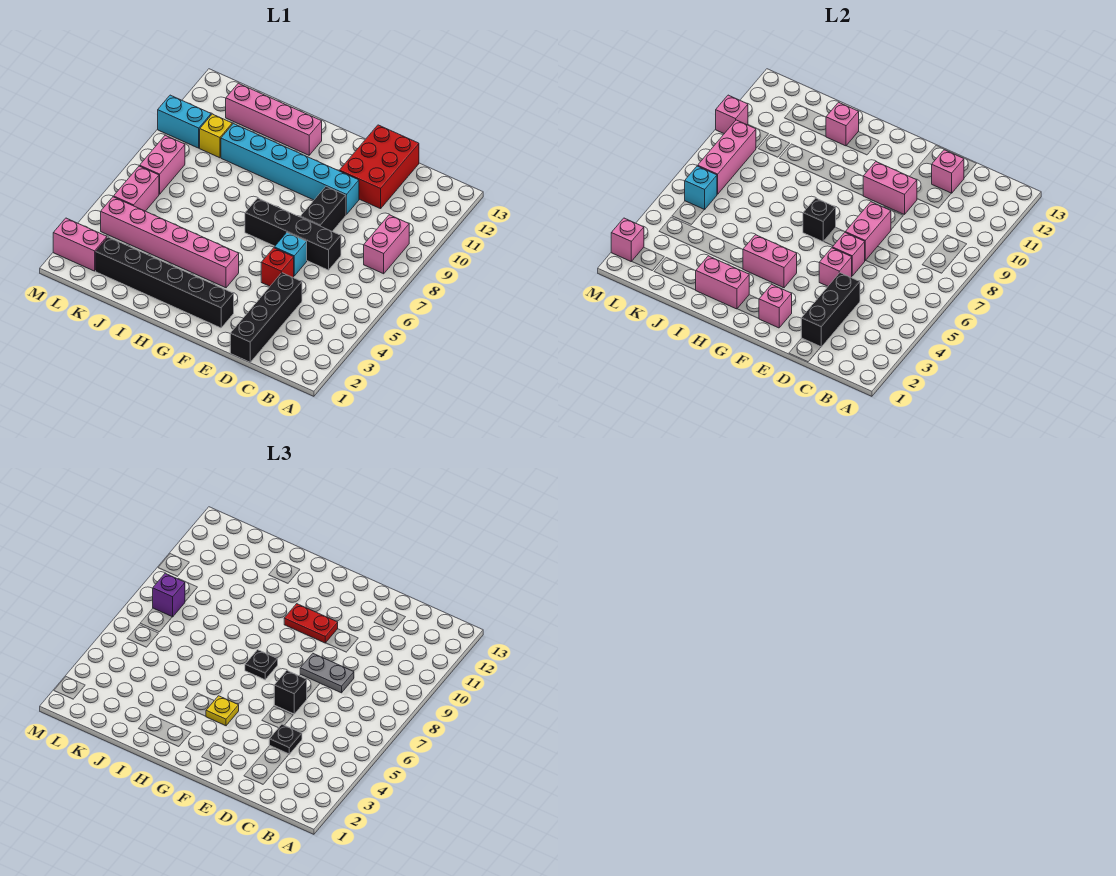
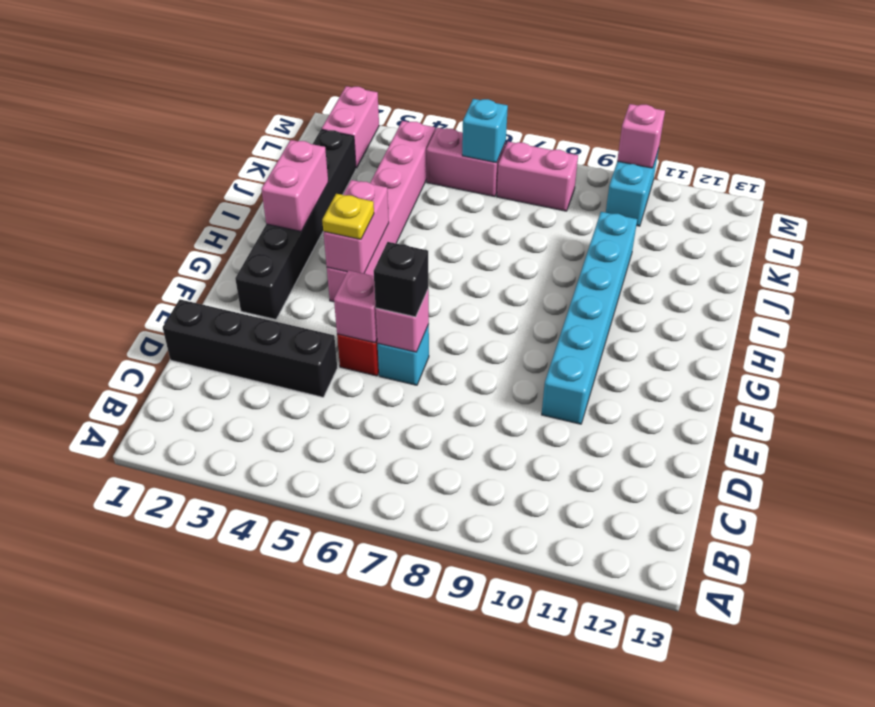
none -> pink 1x2 brick [364,215,409,274]
none -> black 1x4 brick [245,198,341,270]
none -> red 2x3 brick [339,125,419,209]
none -> black 1x2 brick [300,187,346,231]

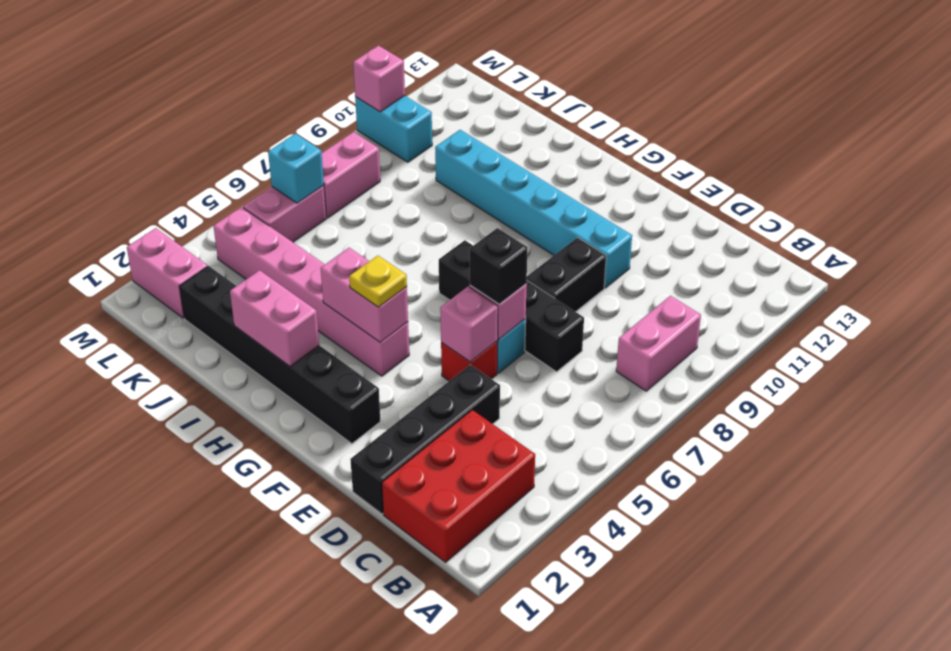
red 2x3 brick [382,410,535,562] -> red 2x3 brick moved to [339,125,419,209]
none -> pink 1x4 brick [226,83,322,155]
none -> yellow 1x1 brick [200,114,232,158]
none -> black 1x3 brick [801,273,860,347]
none -> pink 1x1 brick [932,150,964,193]

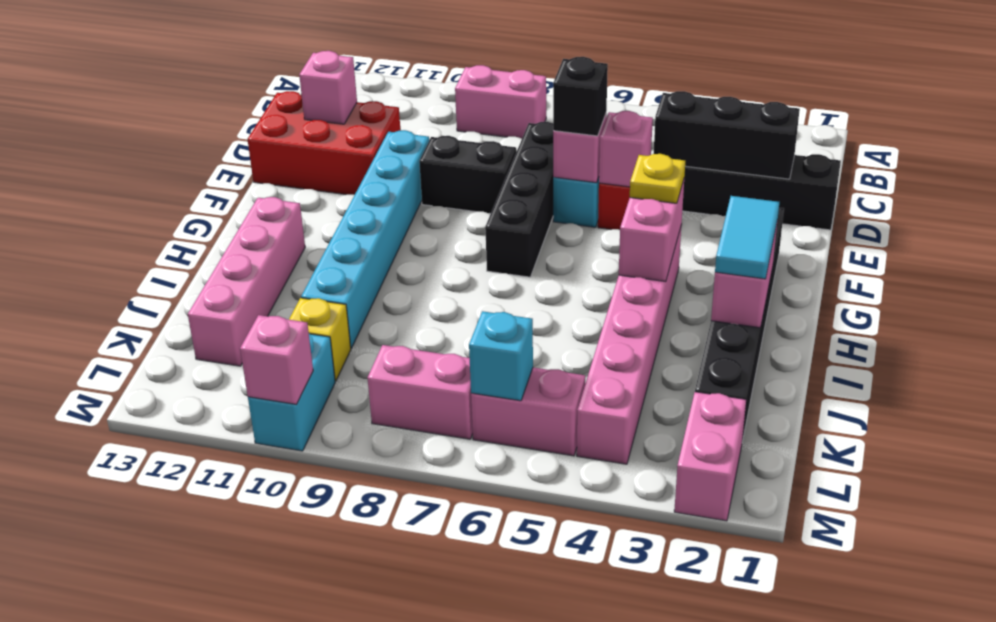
cyan 1x2 tile [715,196,779,279] -> none
none -> pink 1x2 brick [845,202,891,261]
none -> pink 1x2 brick [863,162,917,215]
none -> pink 1x1 brick [759,284,792,328]
none -> black 1x1 brick [803,198,836,242]

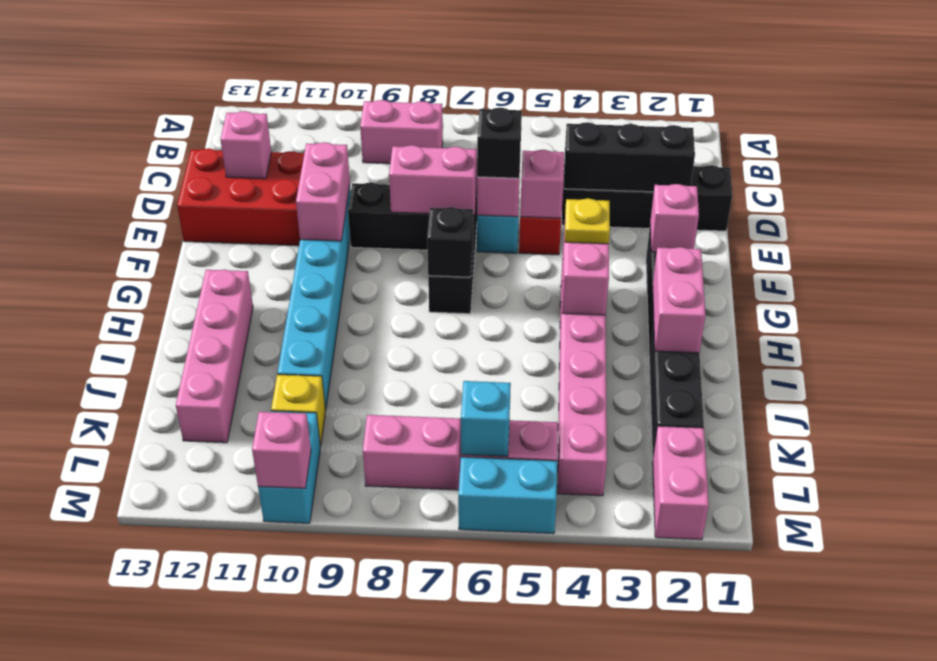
cyan 1x2 brick [458,457,557,534] -> none
none -> pink 1x1 brick [826,102,859,146]
none -> pink 1x3 brick [698,120,756,194]
none -> pink 1x1 brick [611,218,644,262]
none -> black 1x1 plate [269,724,302,754]

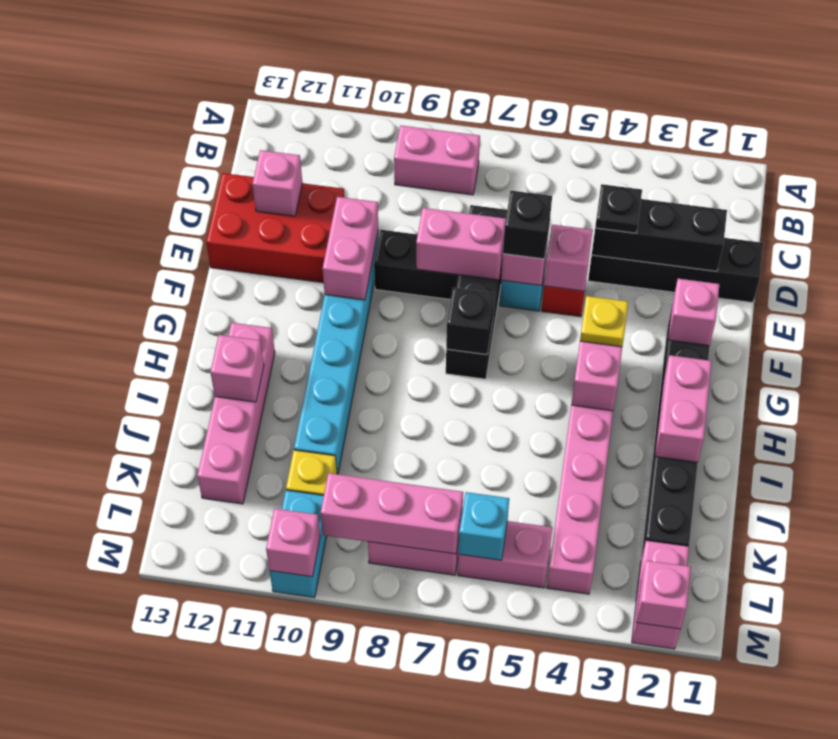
none -> grey 1x2 plate [300,654,354,693]
none -> red 1x2 plate [284,604,338,643]
none -> black 1x1 plate [245,650,278,680]
none -> purple 1x1 brick [153,573,185,617]

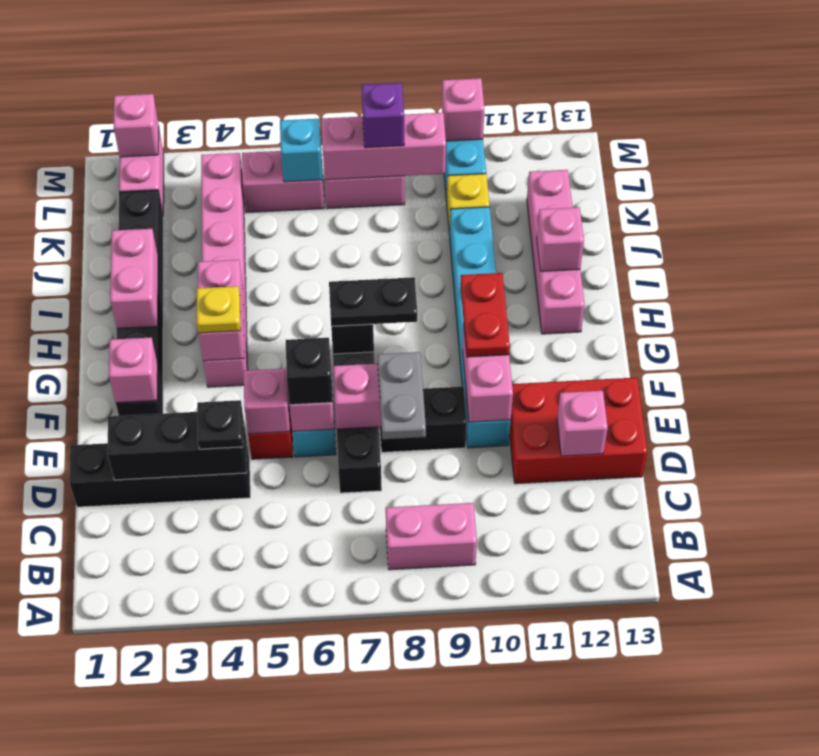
black 1x2 plate [329,277,417,326] -> black 1x1 plate [245,650,278,680]

